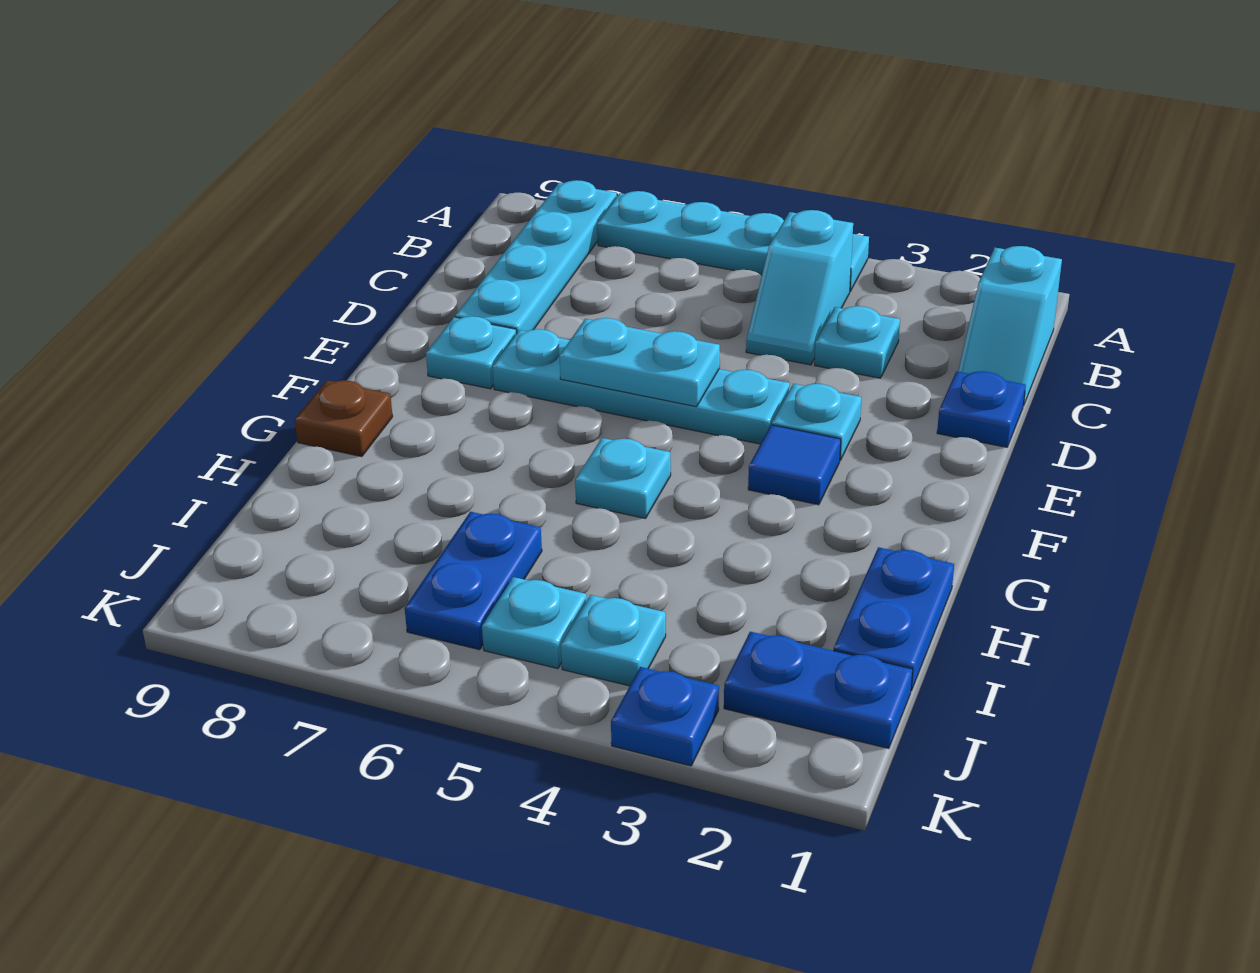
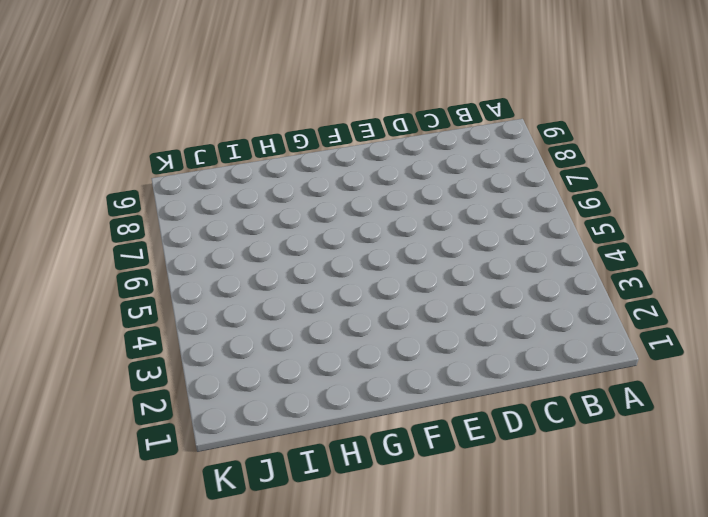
none -> cyan 1x4 plate [597,191,869,291]
none -> cyan 1x4 plate [455,180,617,334]
none -> cyan 1x2 slope [958,246,1062,406]

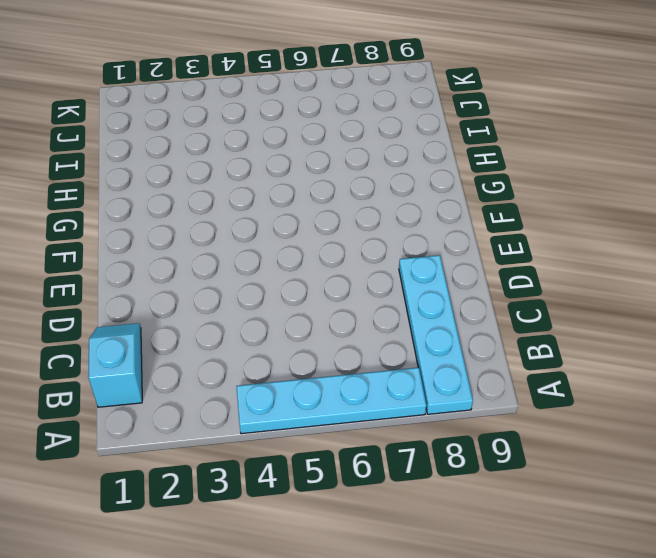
none -> cyan 1x2 slope [746,210,853,365]
none -> cyan 1x1 plate [815,306,900,378]
none -> blue 1x1 plate [937,371,1025,447]

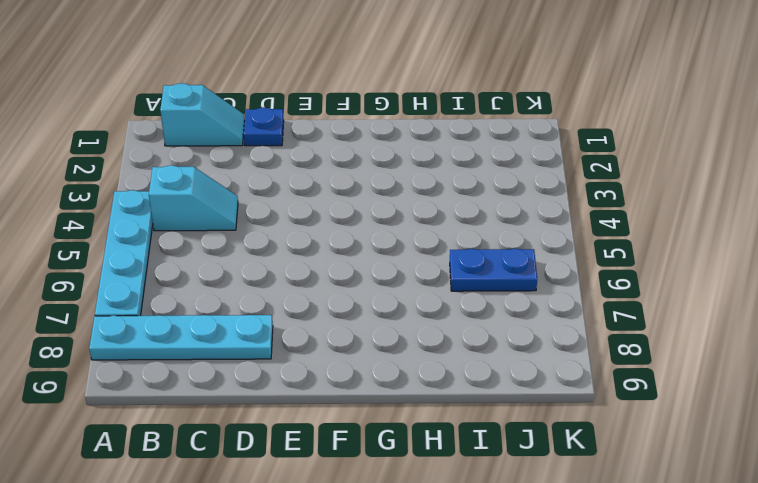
none -> cyan 1x1 plate [815,306,900,378]
none -> cyan 1x1 plate [772,384,862,460]
none -> cyan 1x4 plate [493,329,790,444]

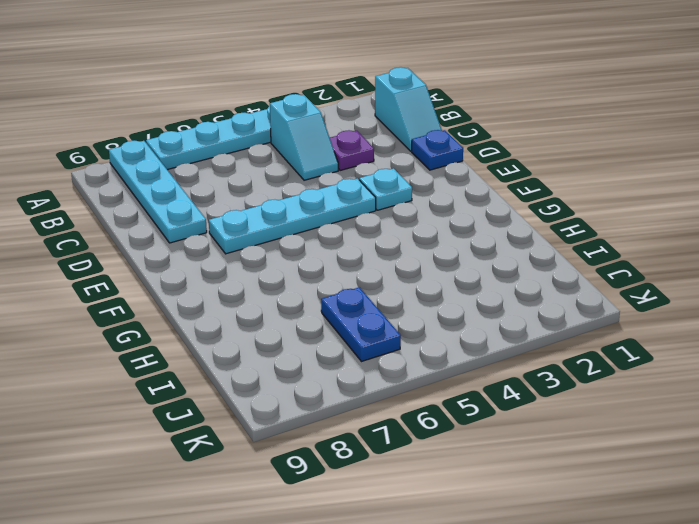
purple 1x1 plate [330,130,374,170] -> cyan 1x1 plate [815,306,900,378]
none -> cyan 1x1 plate [426,316,516,389]
none -> blue 1x1 tile [748,425,841,505]
none -> cyan 1x1 plate [575,438,671,519]

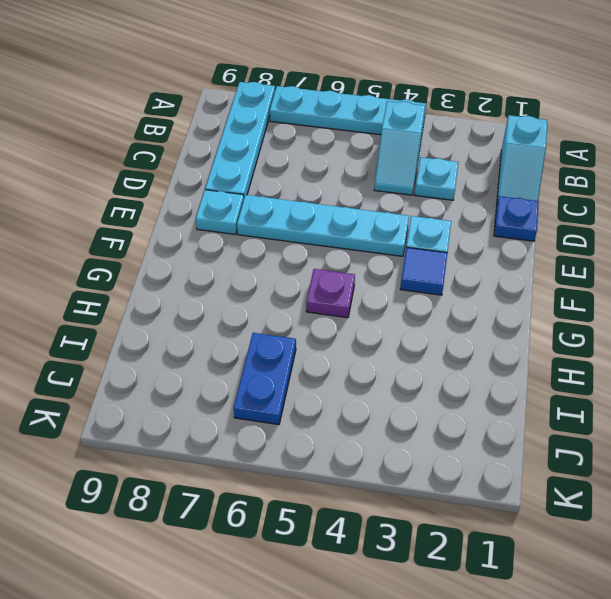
purple 1x1 plate [306,269,355,318] -> cyan 1x1 plate [575,438,671,519]
none -> brown 1x1 plate [295,380,393,457]
none -> blue 1x2 plate [833,547,954,691]
none -> blue 1x2 plate [724,632,913,749]

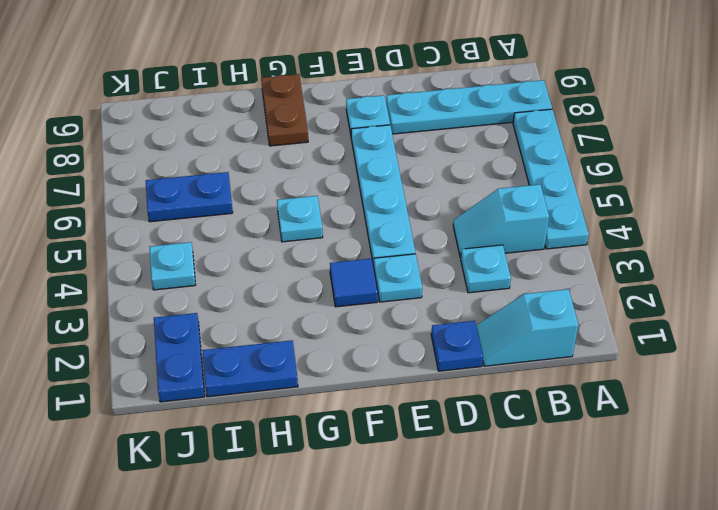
brown 1x2 plate [261,74,308,146] -> brown 1x1 plate [295,380,393,457]
none -> cyan 1x1 plate [482,577,587,669]
none -> blue 1x1 plate [611,667,719,766]
none -> cyan 1x2 plate [559,318,720,407]

